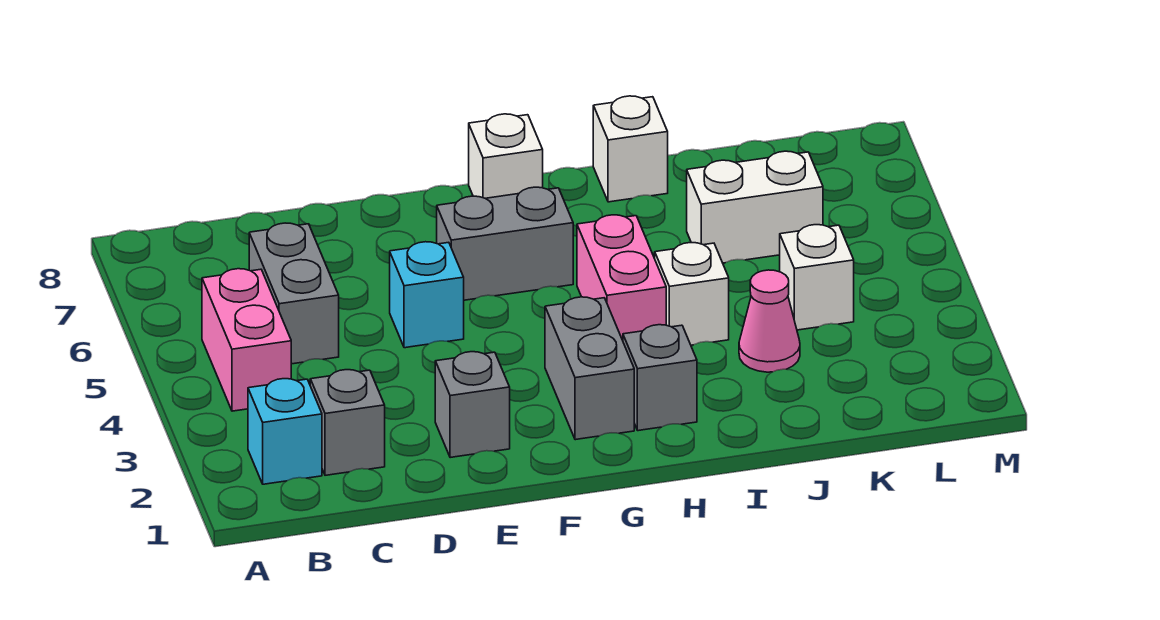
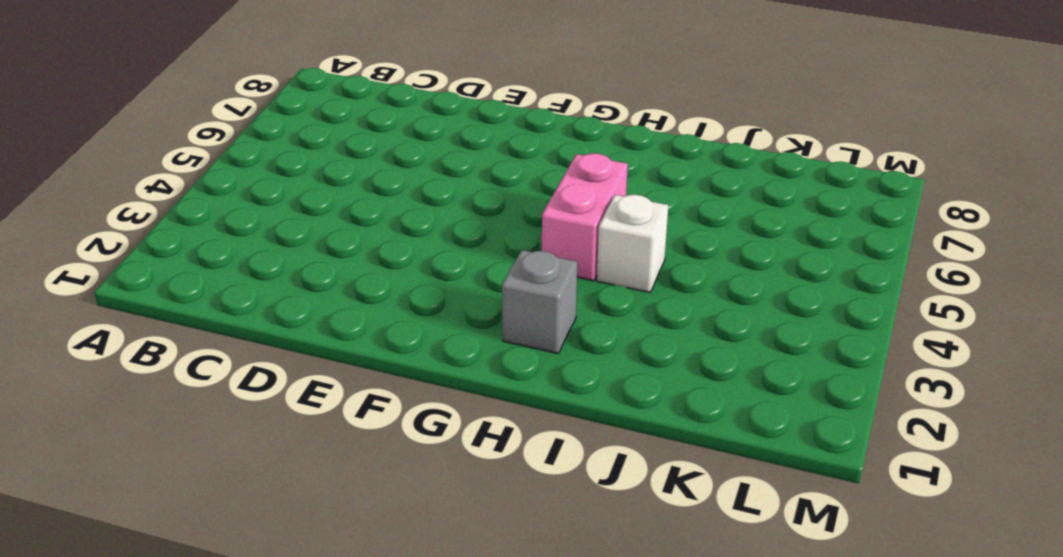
none -> cyan 1x1 brick [248,379,322,484]
none -> pink 1x2 brick [202,269,291,411]
none -> grey 1x1 brick [310,370,385,475]

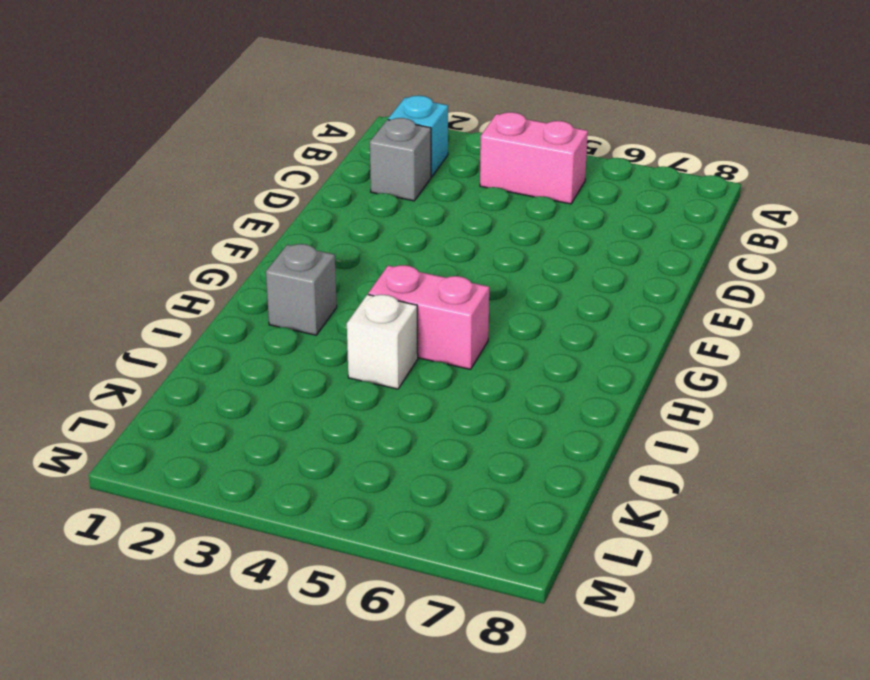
none -> grey 1x2 brick [249,223,339,364]
none -> grey 1x1 brick [435,352,510,458]
none -> cyan 1x1 brick [390,242,464,348]

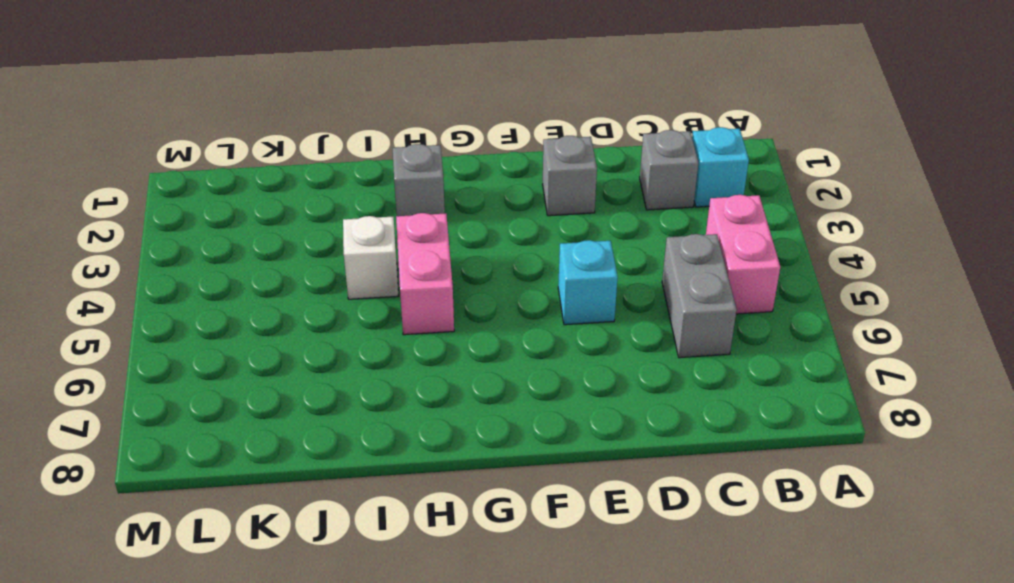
none -> grey 1x2 brick [437,187,573,300]
none -> grey 1x2 brick [545,297,634,440]
none -> white 1x1 brick [469,114,543,198]

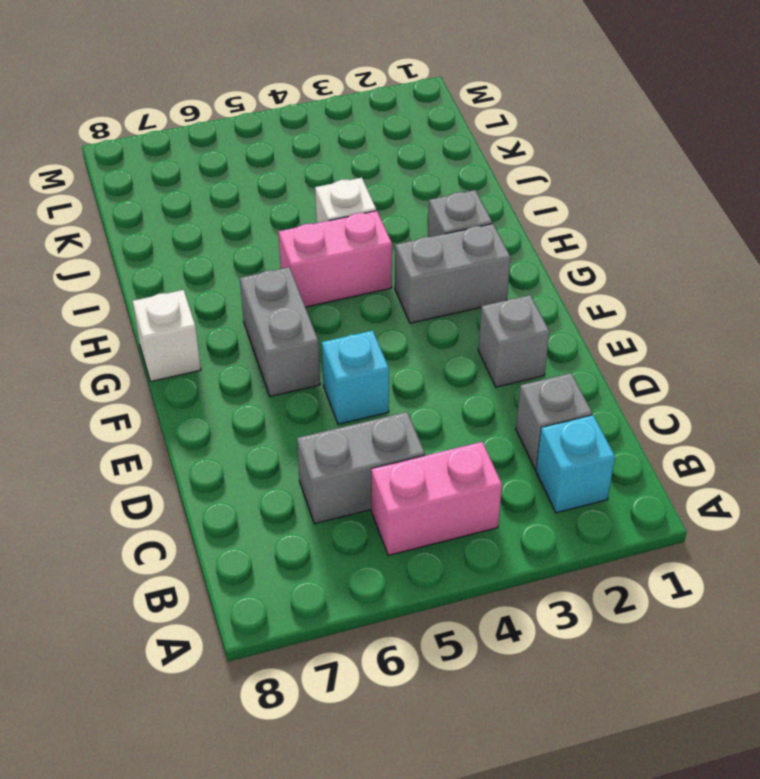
none -> white 1x1 brick [593,96,668,202]
none -> pink 1x1 cone [739,270,800,372]
none -> white 1x2 brick [687,151,823,263]

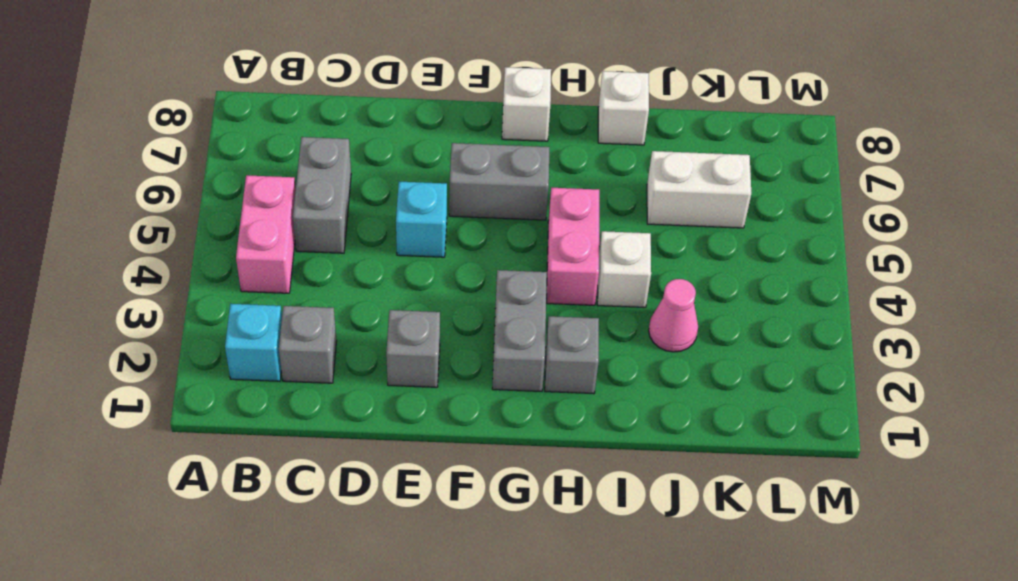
none -> white 1x1 brick [780,225,854,330]

